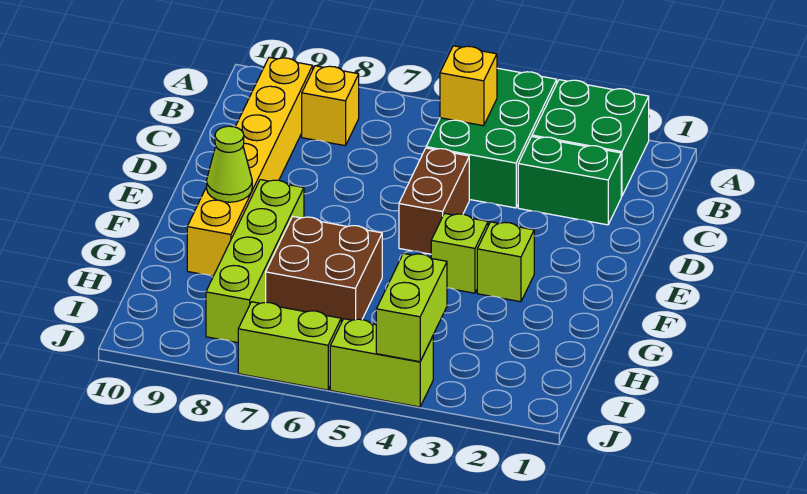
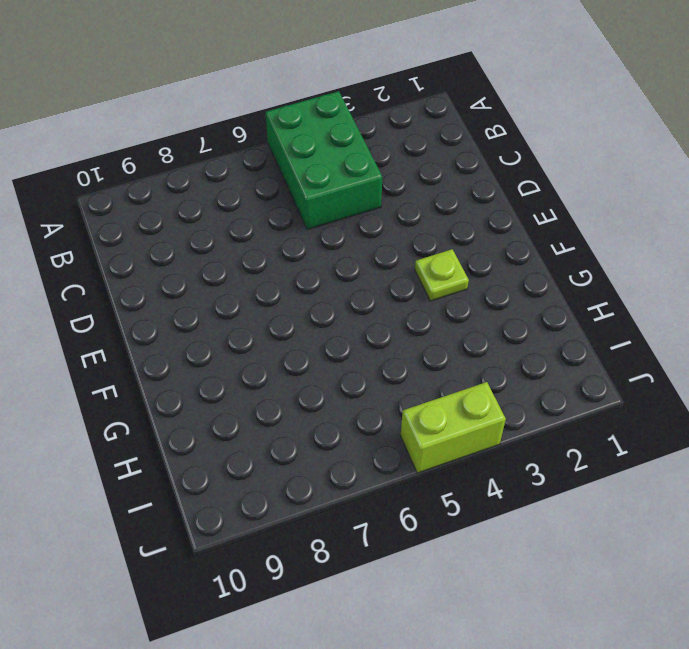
lime 1x1 plate [415,249,469,301] -> lime 1x1 brick [477,222,534,302]
none -> green 2x2 brick [532,80,649,196]
none -> yellow 1x1 brick [302,66,359,146]
none -> yellow 1x6 brick [187,57,313,276]

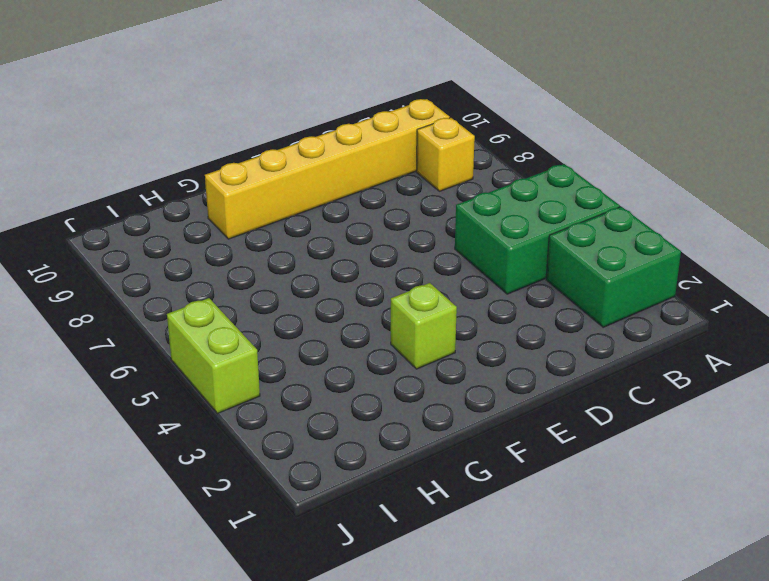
none -> green 1x2 brick [518,137,621,225]
none -> brown 1x2 brick [399,148,469,254]
none -> lime 1x1 brick [431,213,488,293]

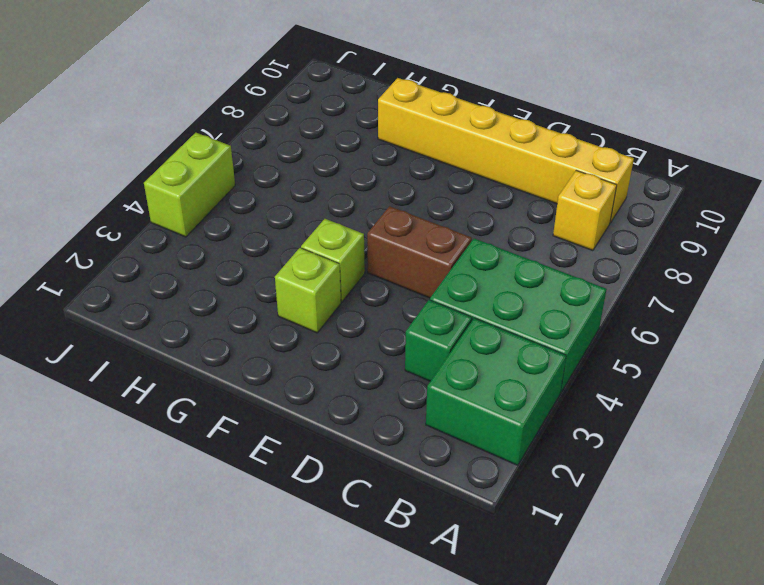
green 1x1 brick [405,300,472,381] -> green 1x2 brick [518,137,621,225]
none -> lime 1x4 brick [206,180,304,343]
none -> brown 2x2 brick [266,217,382,322]
none -> lime 1x2 brick [238,302,341,390]

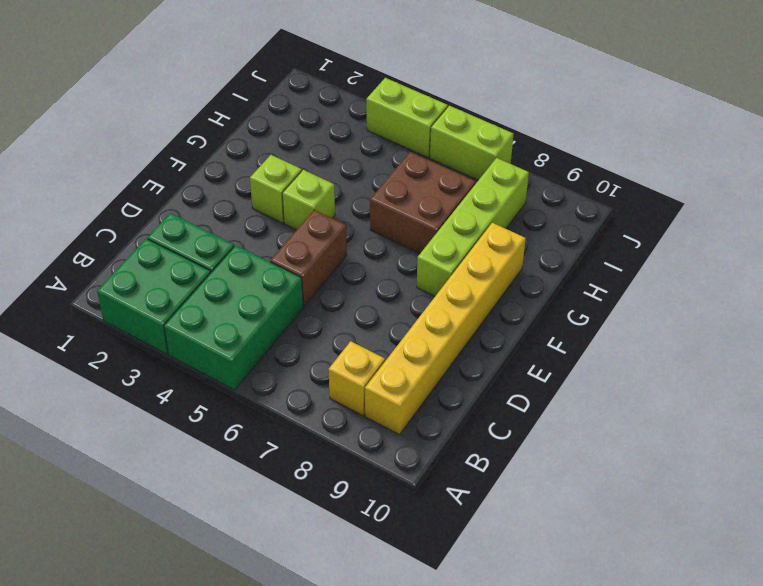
none -> yellow 1x1 brick [440,46,497,126]
none -> lime 1x1 cone [207,126,252,202]
none -> lime 1x2 brick [376,253,447,362]

